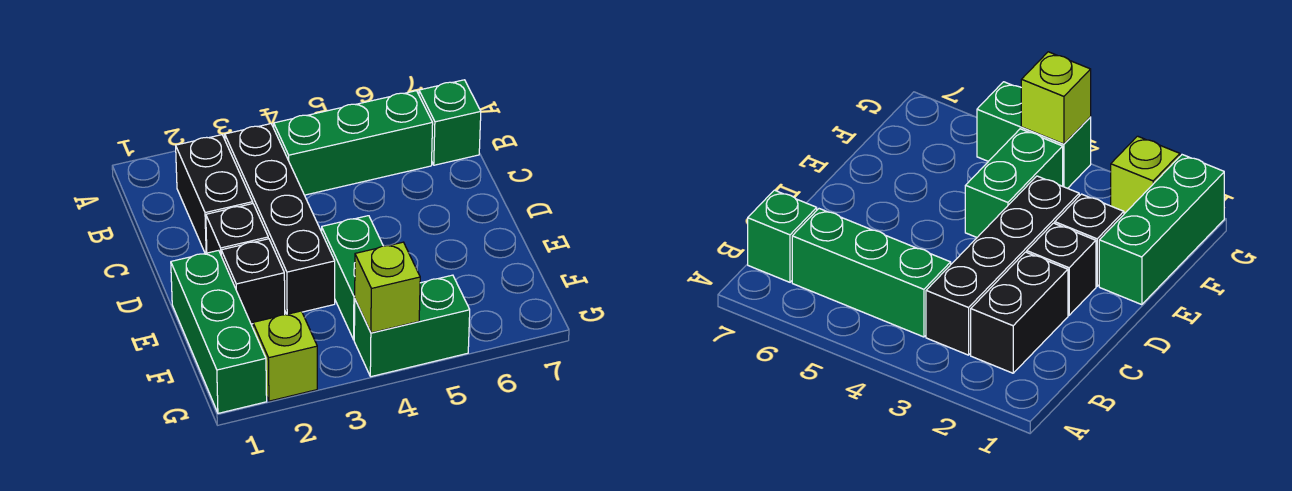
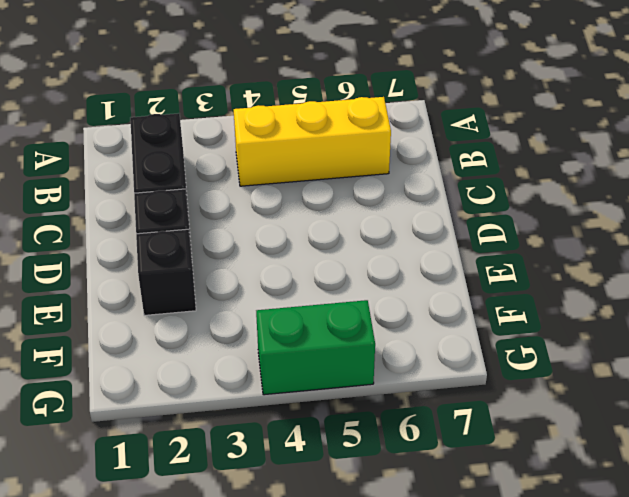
yellow 1x3 brick [234,97,391,186] -> green 1x3 brick [274,91,433,195]
none -> black 1x4 brick [225,124,335,314]
none -> green 1x1 brick [419,80,481,165]

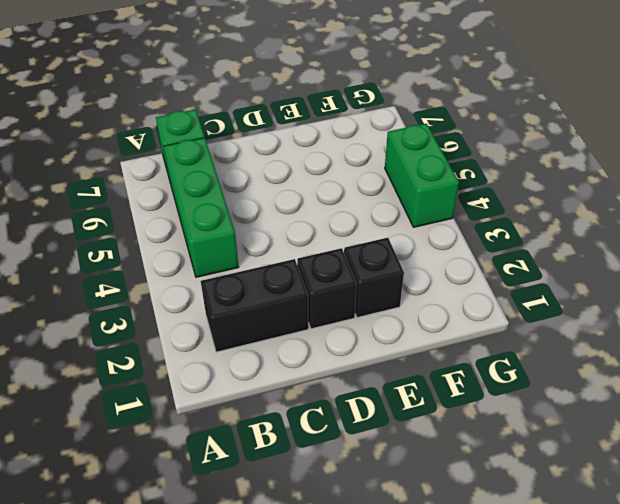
none -> black 1x4 brick [225,124,335,314]
none -> green 1x3 brick [171,250,267,413]

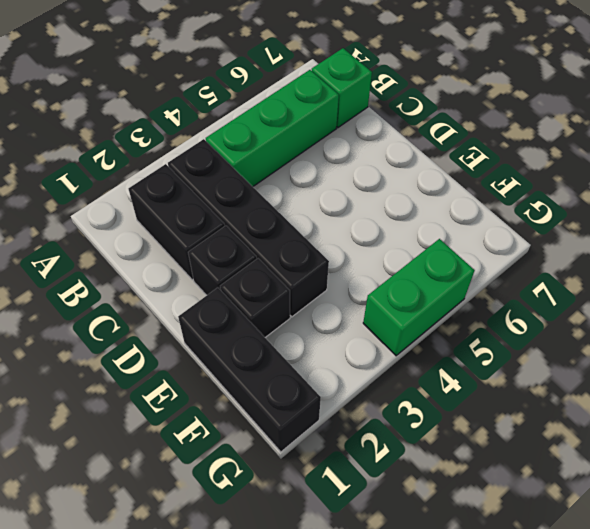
black 1x3 brick [178,288,321,452] -> green 1x3 brick [171,250,267,413]
none -> green 1x2 brick [322,216,383,340]
none -> lime 1x1 brick [253,311,317,401]

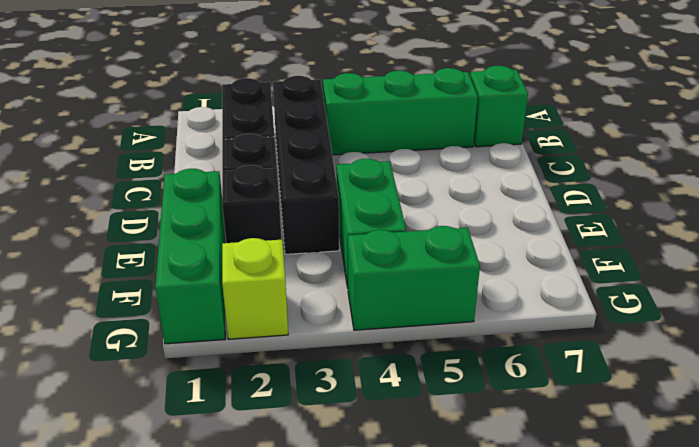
none -> lime 1x1 brick [355,242,420,333]

